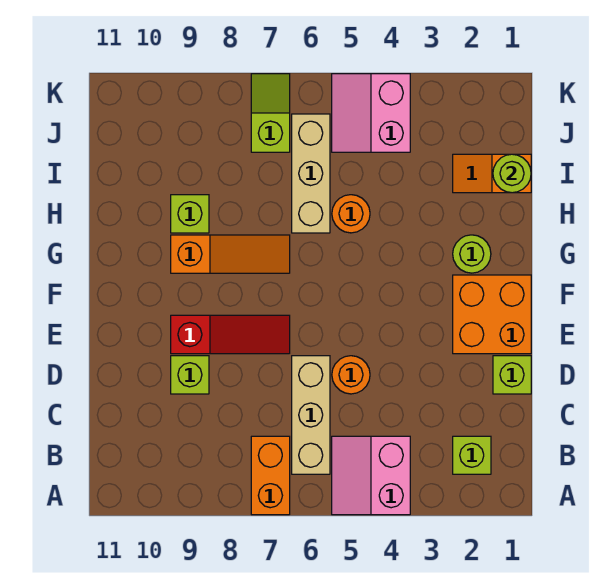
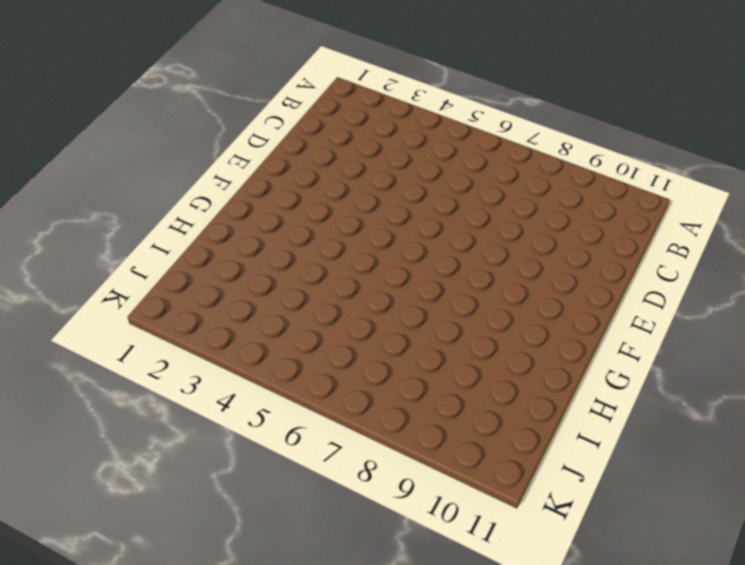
none -> pink 2x2 slope [332,436,410,515]
none -> orange 1x2 brick [251,436,290,515]
none -> lime 1x1 brick [453,436,491,474]

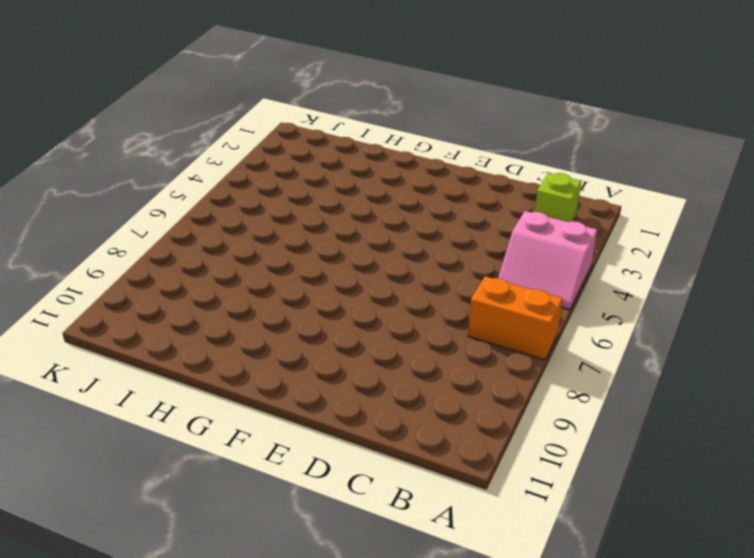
none -> tan 1x3 brick [292,356,330,474]
none -> lime 1x1 brick [493,356,531,394]
none -> orange 1x1 round brick [332,356,370,394]

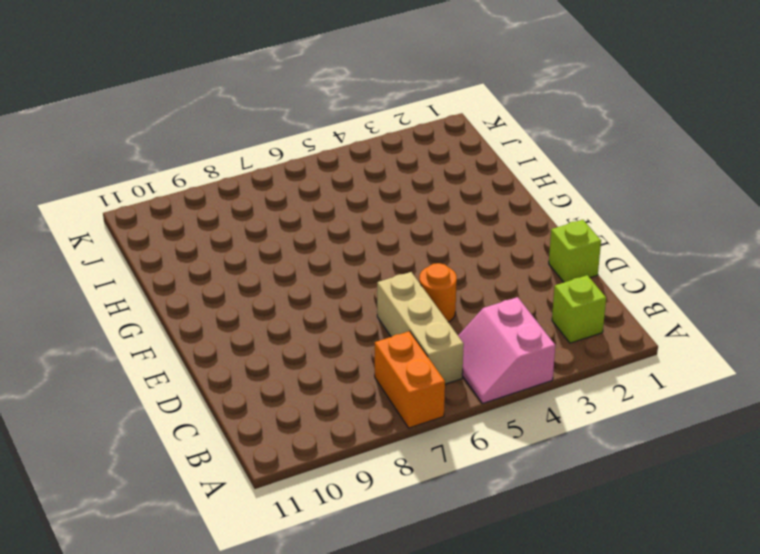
none -> lime 1x1 brick [171,356,209,394]
none -> orange 2x2 brick [453,275,531,354]
none -> red 1x3 slope [171,315,290,354]

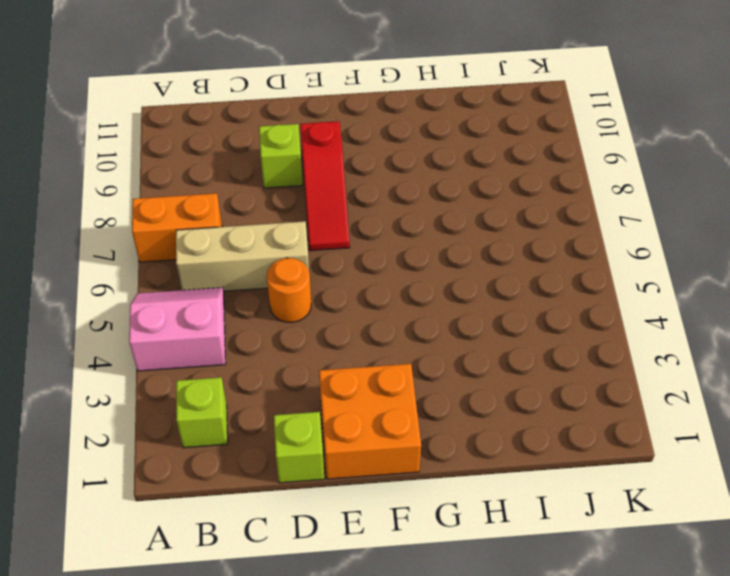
none -> lime 1x1 round brick [453,235,491,273]
none -> orange 1x3 slope [171,235,290,273]
none -> orange 1x1 round brick [332,195,370,233]

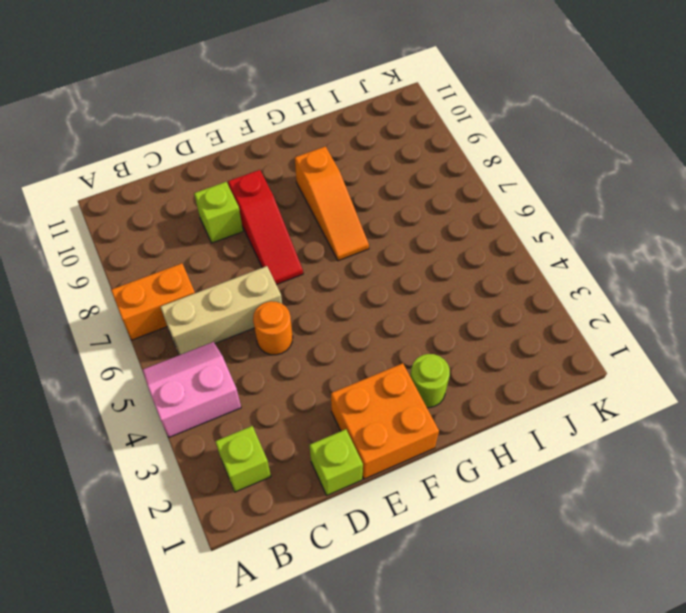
none -> orange 1x1 round brick [332,195,370,233]
none -> tan 1x3 brick [292,114,330,233]
none -> lime 1x1 brick [171,195,209,233]

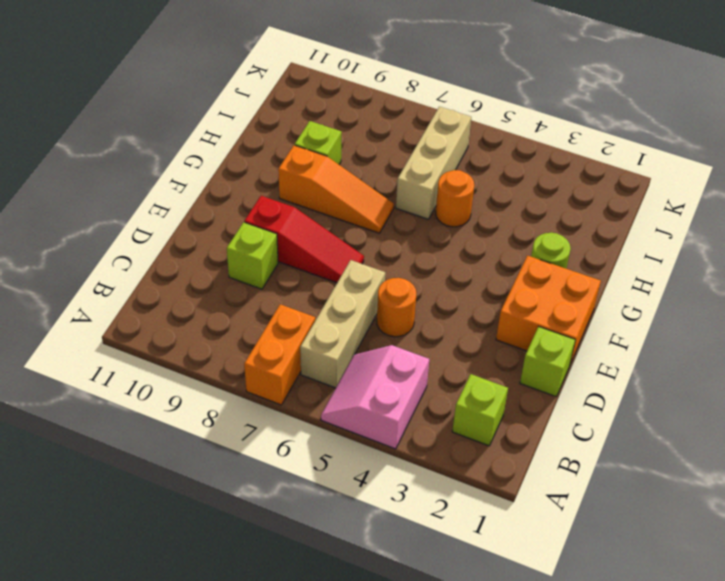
none -> orange 1x2 slope [453,154,531,193]
none -> pink 2x2 slope [332,74,410,152]
none -> lime 1x2 slope [251,74,290,152]

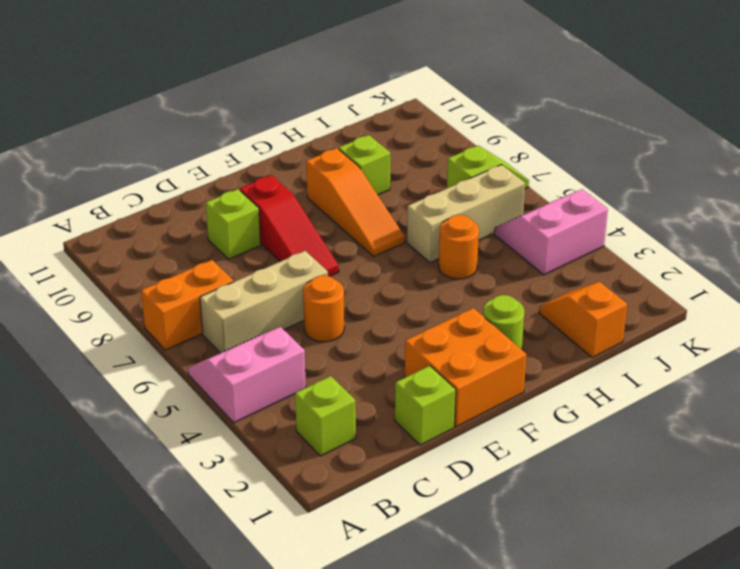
none -> lime 1x1 round brick [493,154,531,193]

